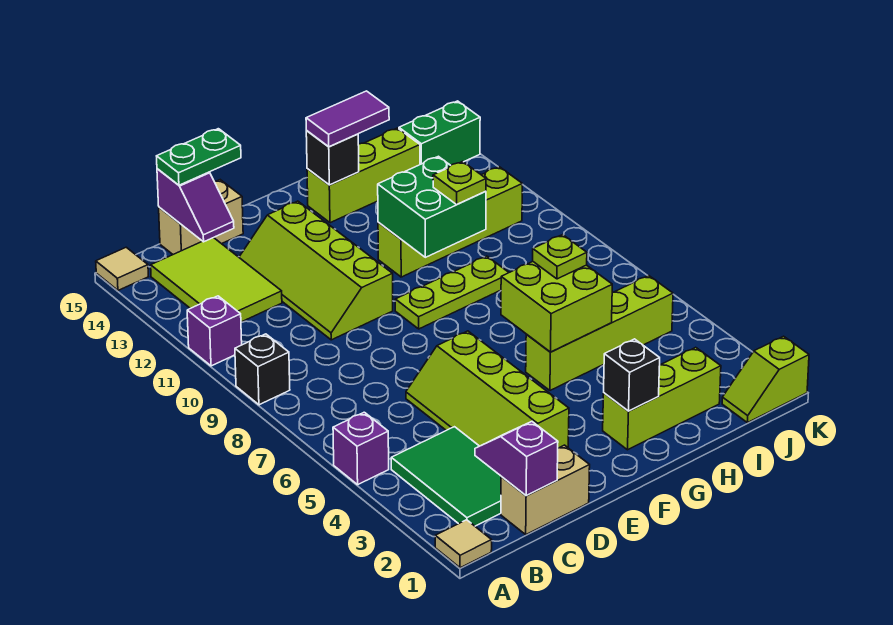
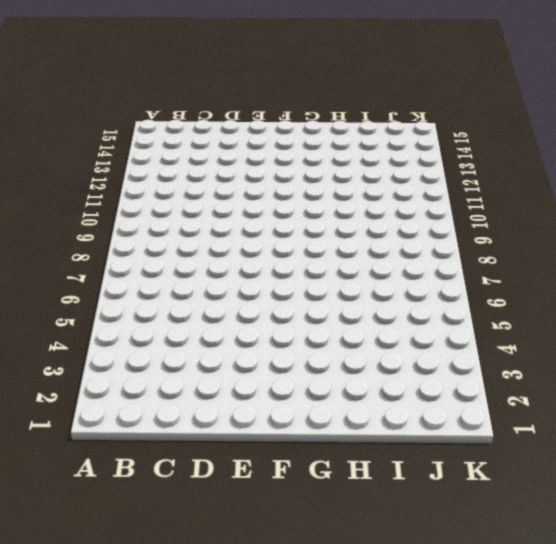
none -> tan 1x1 tile [435,520,492,568]
none -> purple 1x1 brick [333,412,389,485]
none -> black 1x1 brick [235,334,290,405]

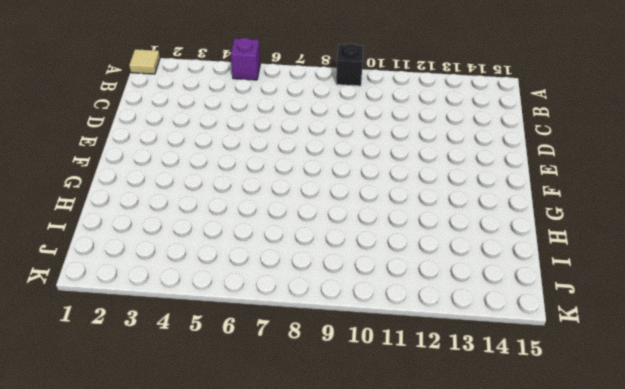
none -> purple 1x1 brick [187,296,242,366]
none -> tan 1x1 tile [96,247,148,290]
none -> green 2x3 tile [391,427,501,526]

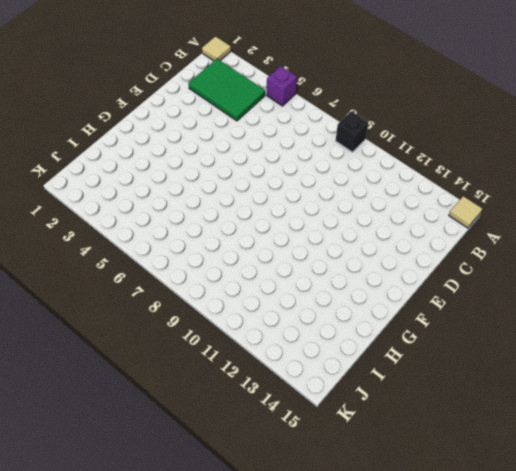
none -> purple 1x1 brick [187,296,242,366]
none -> lime 2x3 tile [151,238,282,322]
none -> tan 1x2 brick [501,445,590,534]

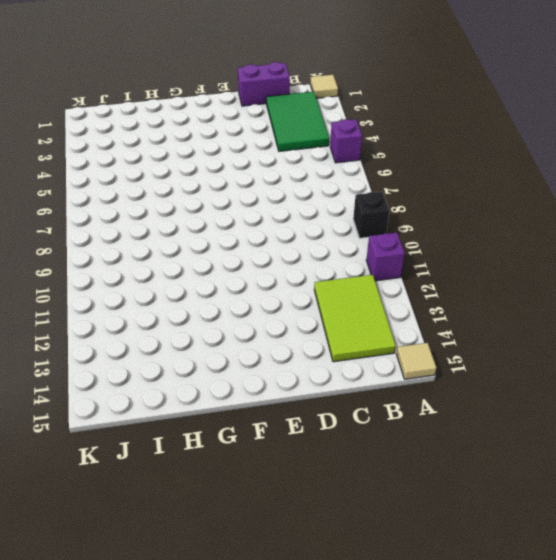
purple 1x2 brick [238,62,290,106] -> tan 1x2 brick [501,445,590,534]
none -> tan 1x2 brick [159,180,243,254]
none -> lime 2x4 slope [406,331,569,448]
none -> lime 2x4 slope [239,201,393,340]

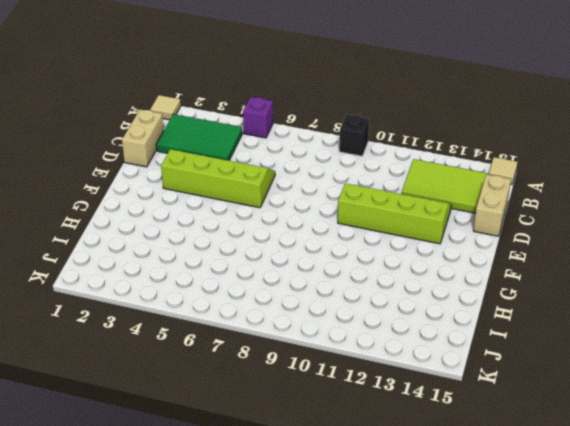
none -> purple 1x1 brick [187,296,242,366]
none -> lime 1x3 plate [395,256,509,329]
none -> lime 1x3 brick [603,347,721,450]

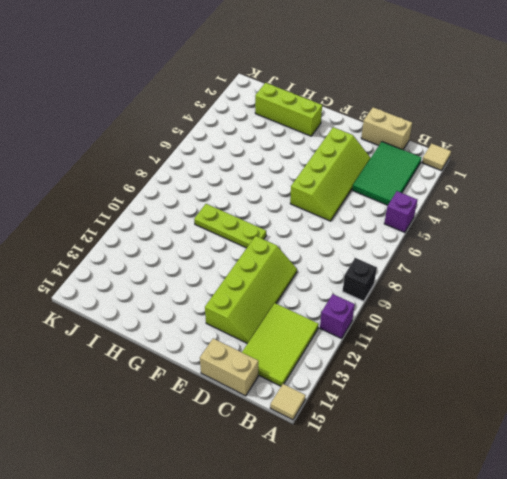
none -> lime 1x4 brick [526,275,673,390]
none -> lime 1x4 brick [378,167,522,277]
none -> lime 1x3 brick [307,128,420,223]

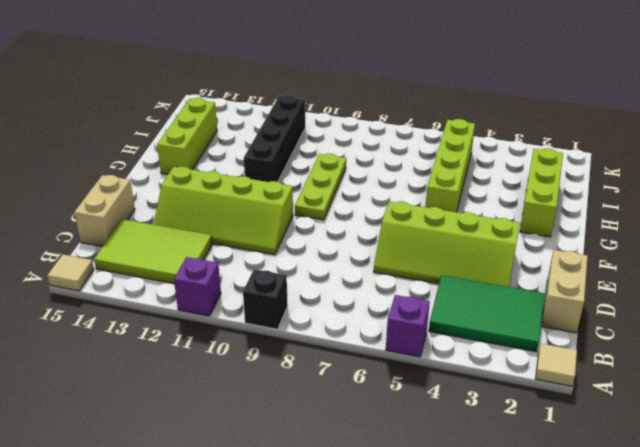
black 1x4 brick [244,95,305,182] -> lime 1x4 brick [378,167,522,277]
none -> lime 1x2 slope [722,336,809,423]
none -> green 1x2 brick [399,101,480,165]
none -> purple 1x2 slope [475,422,558,495]

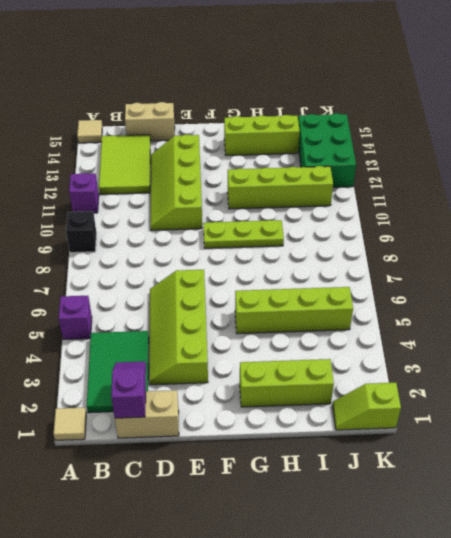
green 2x3 brick [298,113,356,187] -> green 1x2 brick [399,101,480,165]
none -> purple 1x2 slope [157,169,234,242]
none -> black 1x1 brick [604,339,660,411]
none -> lime 2x2 brick [501,262,612,352]

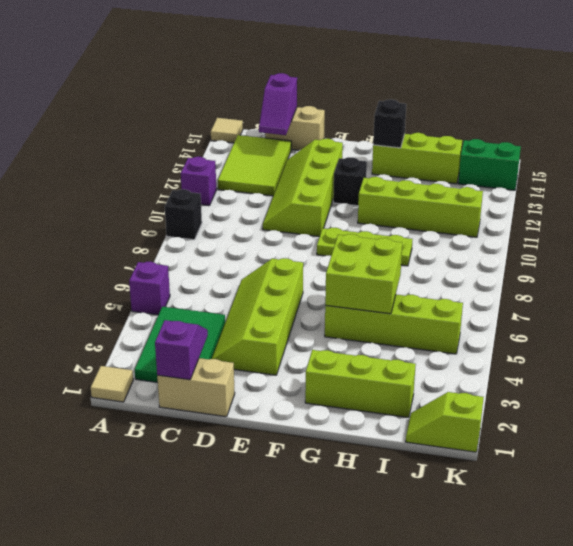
black 1x1 brick [333,157,367,206] -> black 1x1 brick moved to [604,339,660,411]
none -> green 2x2 brick [378,156,486,257]
none -> green 1x2 plate [157,129,241,185]
none -> purple 1x2 tile [306,91,389,147]

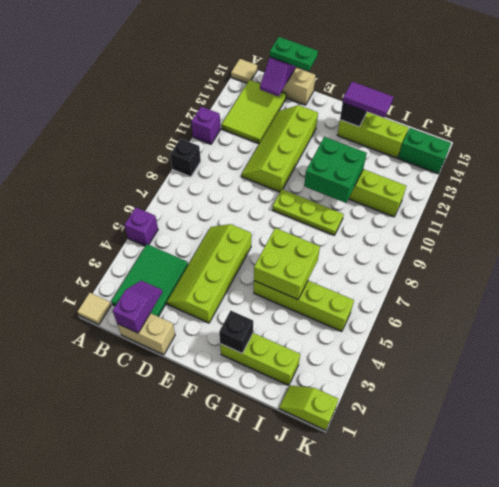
none -> lime 1x1 plate [533,235,587,279]
none -> lime 1x1 plate [433,161,486,204]

